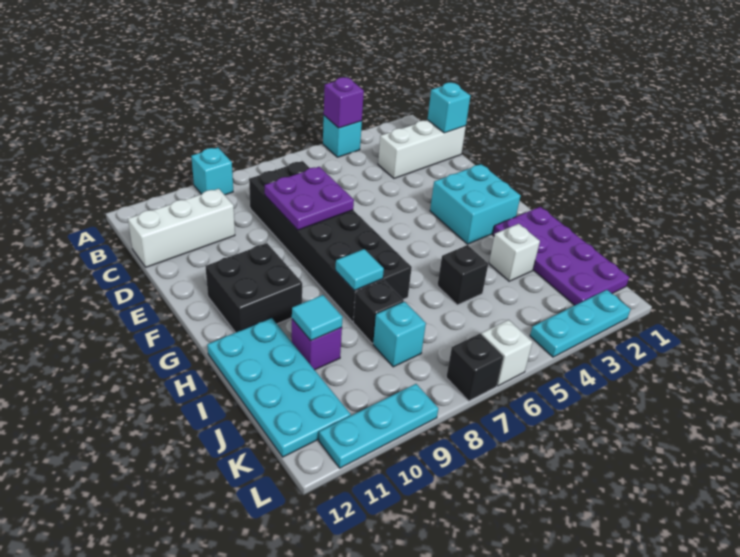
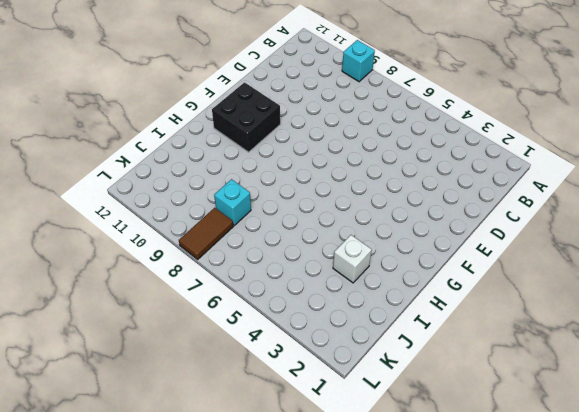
brown 1x2 tile [179,208,234,259] -> none
none -> cyan 1x1 brick [323,116,362,157]
none -> white 1x3 brick [378,120,466,178]
none -> black 2x6 brick [249,161,412,321]

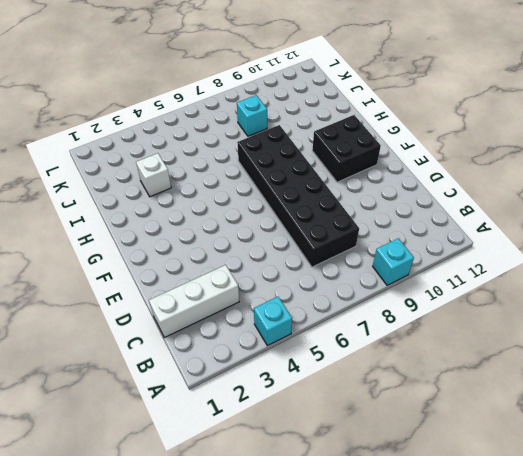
none -> white 1x3 brick [128,189,235,267]
none -> cyan 2x2 brick [430,164,520,244]
none -> purple 2x4 plate [493,207,629,305]

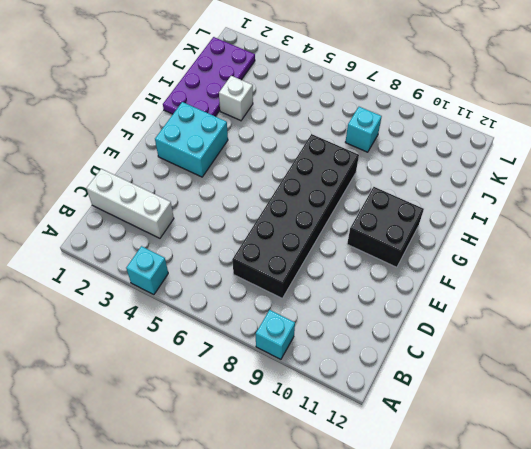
none -> white 1x3 brick [128,189,235,267]
none -> cyan 2x4 plate [207,318,351,457]
none -> black 1x1 brick [437,245,488,305]

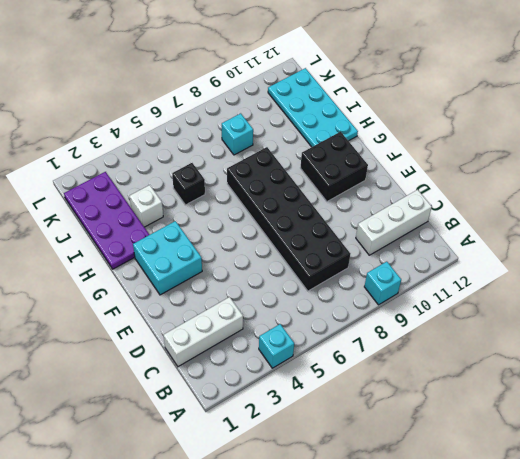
none -> black 1x1 brick [353,280,404,344]
none -> purple 1x1 brick [292,319,342,370]
none -> cyan 1x3 plate [530,290,631,357]

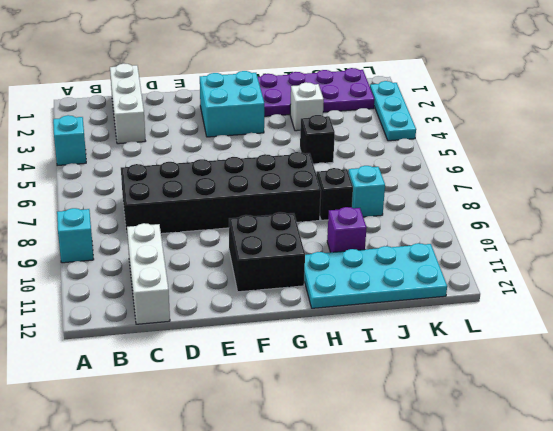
none -> white 1x1 brick [481,320,532,386]
none -> black 1x1 brick [446,334,503,401]
none -> cyan 1x3 plate [319,384,438,468]

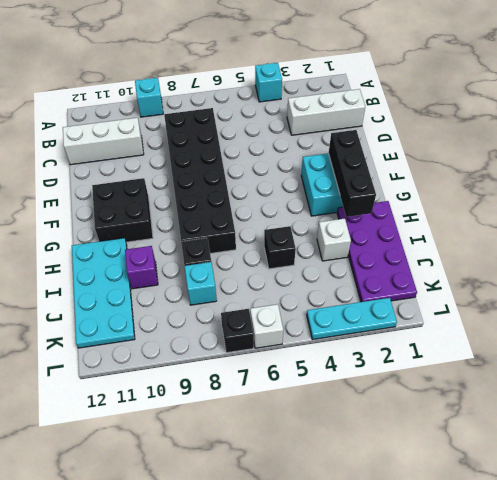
black 1x3 brick [329,130,376,217] -> none
none -> cyan 1x3 plate [319,384,438,468]
none -> purple 1x1 brick [324,77,364,128]
none -> cyan 1x1 brick [428,82,470,133]

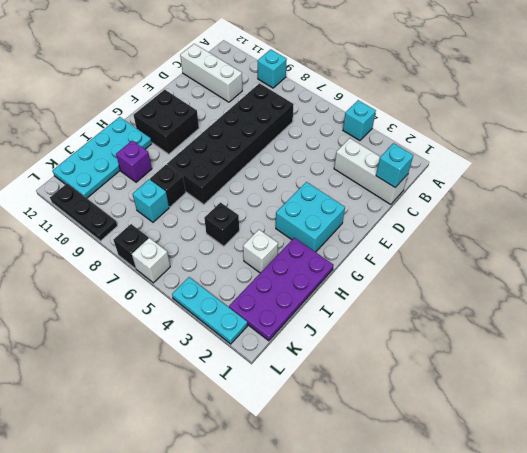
black 1x3 plate [50,184,117,241] -> cyan 1x3 plate [319,384,438,468]
none -> purple 1x1 brick [324,77,364,128]
none -> purple 2x2 plate [265,167,354,230]
none -> cyan 1x1 tile [335,249,384,291]

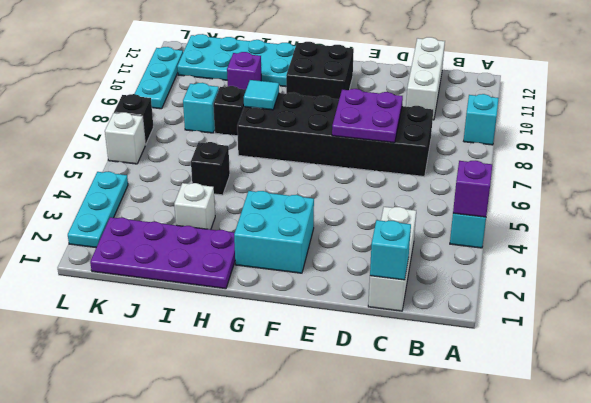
none -> cyan 1x1 tile [292,295,343,341]

